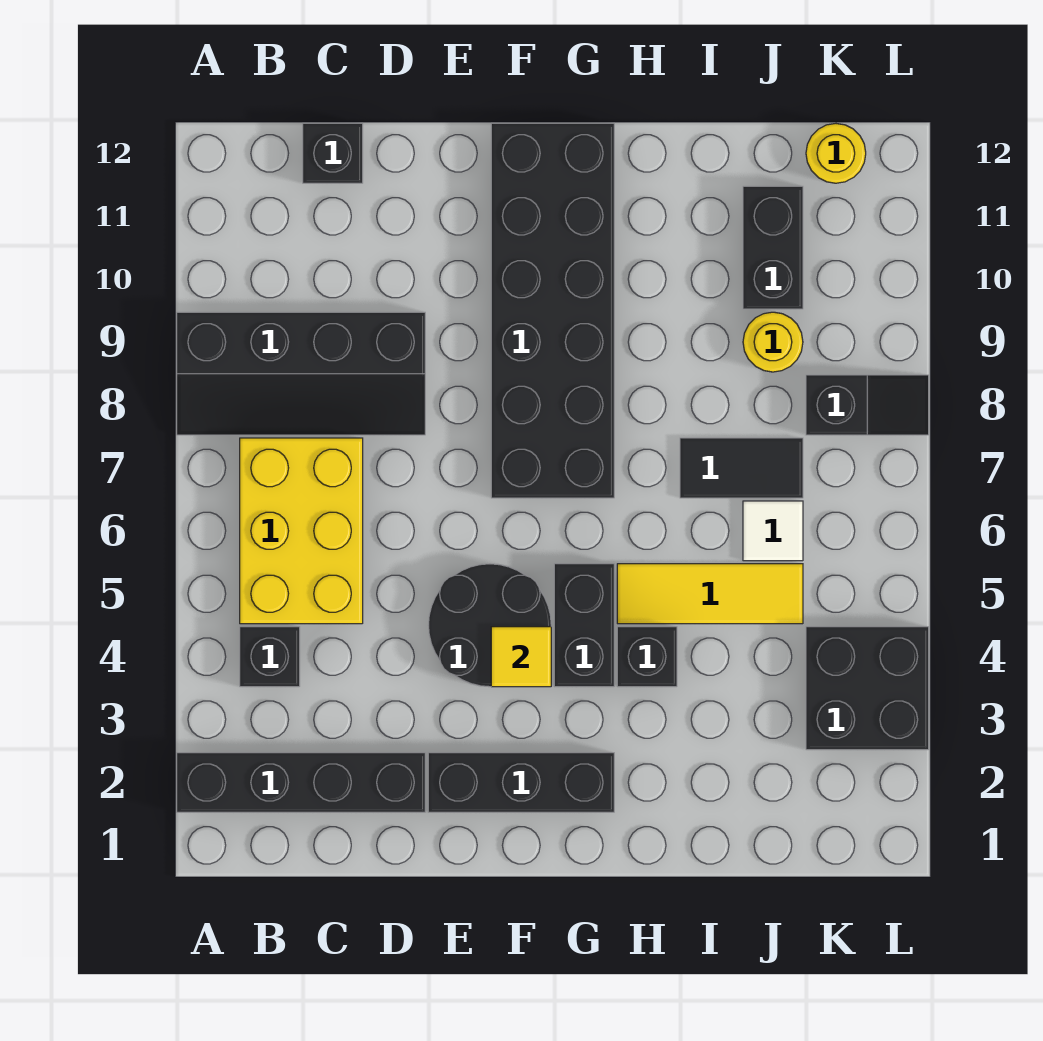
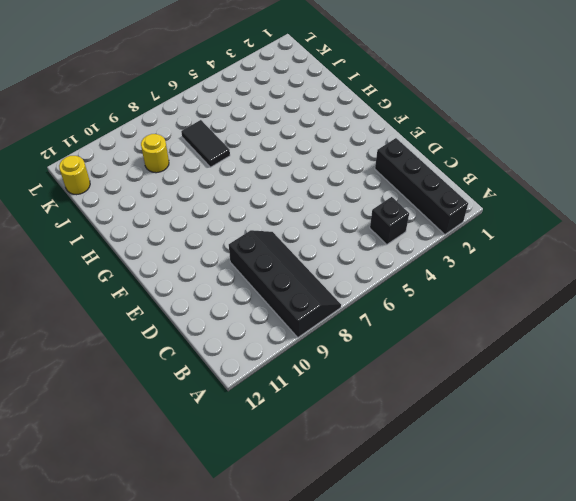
none -> yellow 2x3 brick [240,438,363,624]
none -> black 1x1 brick [303,123,363,183]
none -> black 1x3 brick [428,753,614,812]

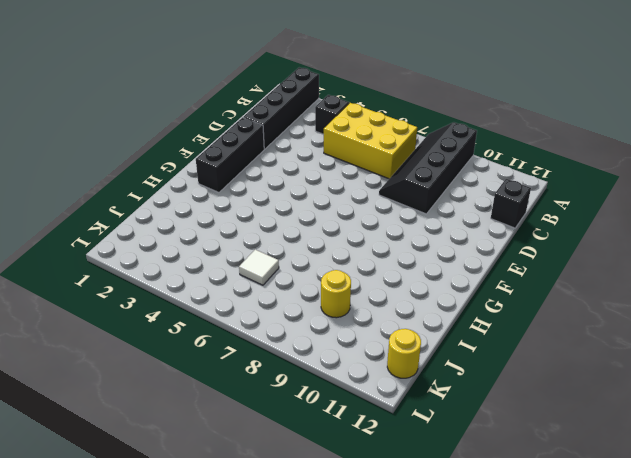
none -> black 2x2 round brick [428,564,551,687]
none -> black 2x6 brick [491,123,614,498]
none -> black 1x2 brick [554,564,614,687]

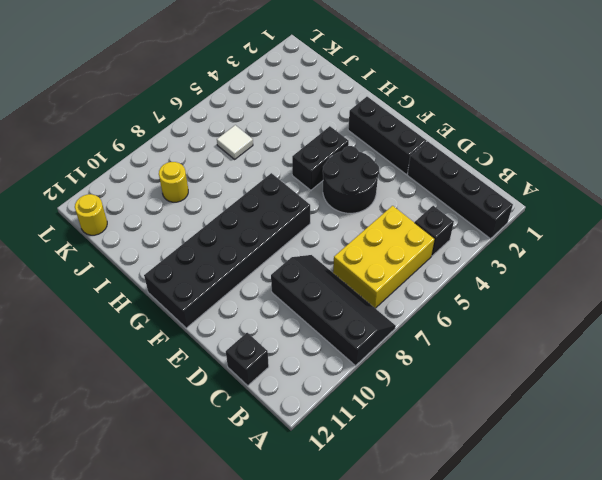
none -> black 1x1 brick [617,627,677,687]
none -> yellow 1x3 tile [617,564,803,624]
none -> black 1x2 tile [680,438,803,498]

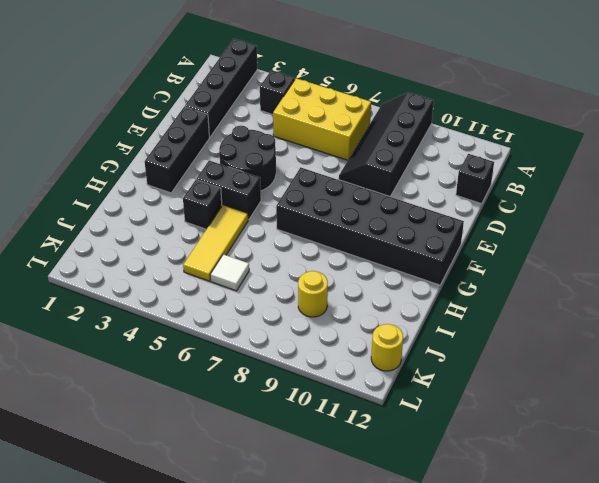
none -> black 1x2 tile [680,438,803,498]
none -> black 1x2 brick [743,186,803,309]
none -> black 2x2 brick [806,627,929,750]

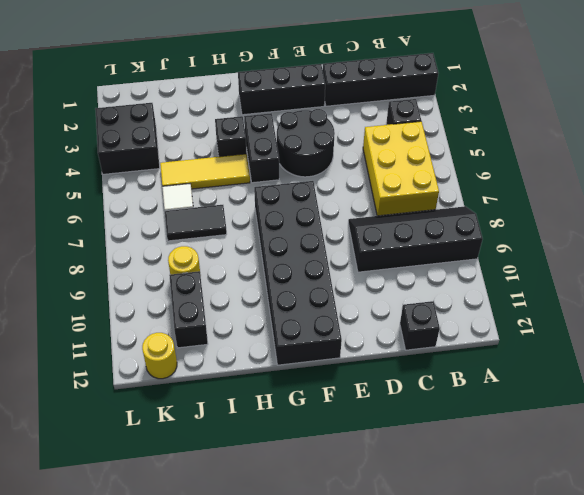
none -> black 1x2 slope [806,375,929,435]
none -> yellow 1x1 tile [491,627,551,687]

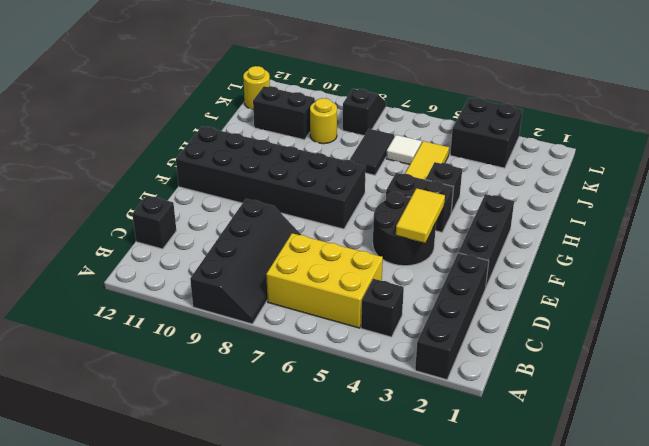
yellow 1x2 tile [396,188,445,243] -> yellow 1x1 tile [491,627,551,687]

